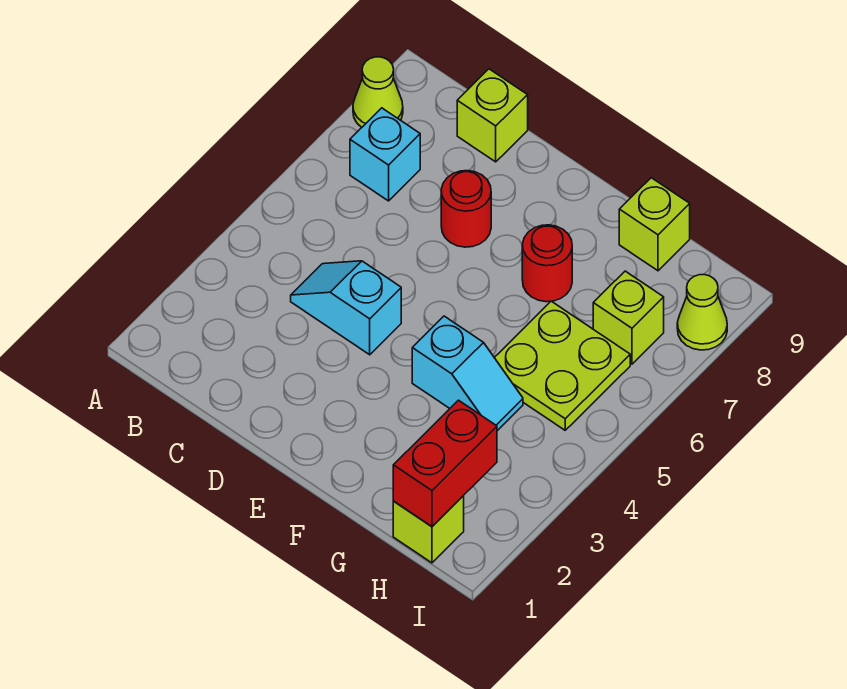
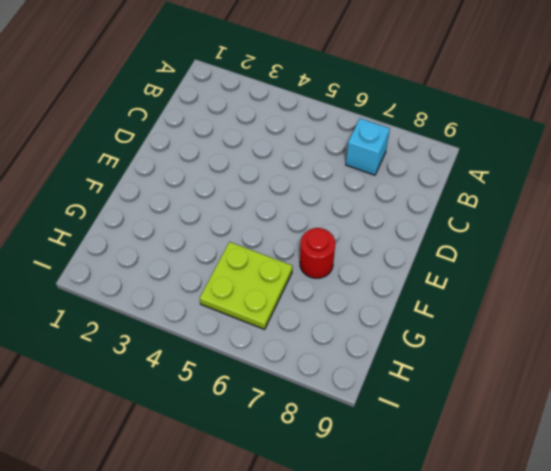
none -> lime 1x1 cone [353,57,403,127]
none -> cyan 1x2 slope [291,261,401,355]
none -> lime 1x1 brick [457,69,528,162]

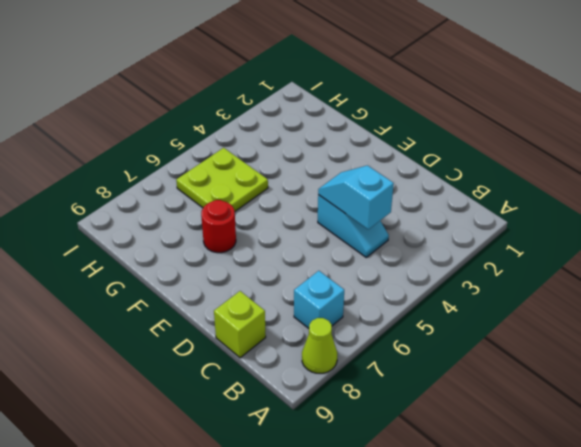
cyan 1x2 slope [318,165,394,229] -> cyan 1x2 slope moved to [412,316,523,431]
none -> red 1x1 round brick [441,171,491,247]
none -> lime 1x1 brick [619,178,690,271]
none -> lime 1x1 brick [393,496,464,563]

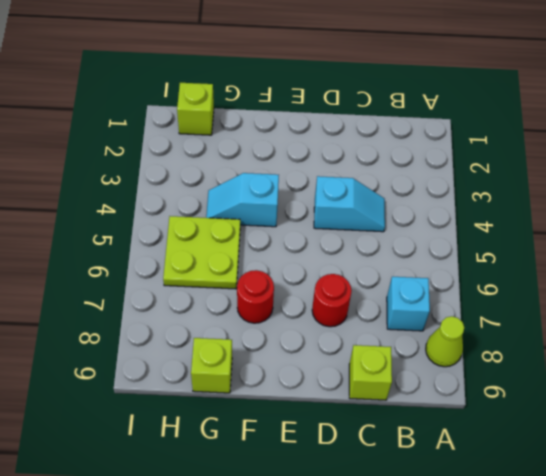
none -> lime 1x1 brick [593,271,664,364]
none -> lime 1x1 cone [677,275,727,350]
none -> red 1x2 brick [393,400,497,526]

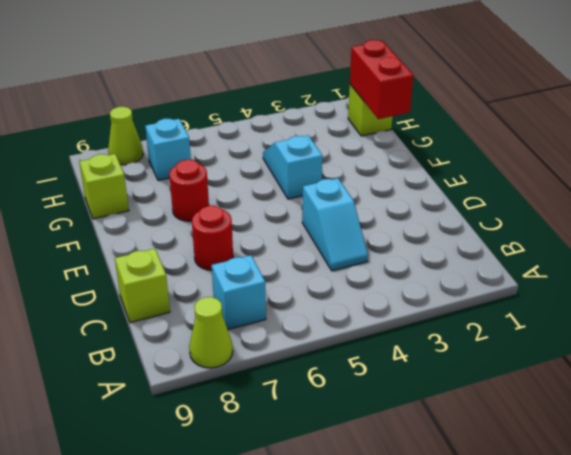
red 1x2 brick [350,40,413,119] -> red 1x2 brick turned to [393,400,497,526]
cyan 1x1 brick [145,119,191,180] -> lime 1x1 brick [593,271,664,364]
none -> lime 2x2 plate [494,301,630,430]

